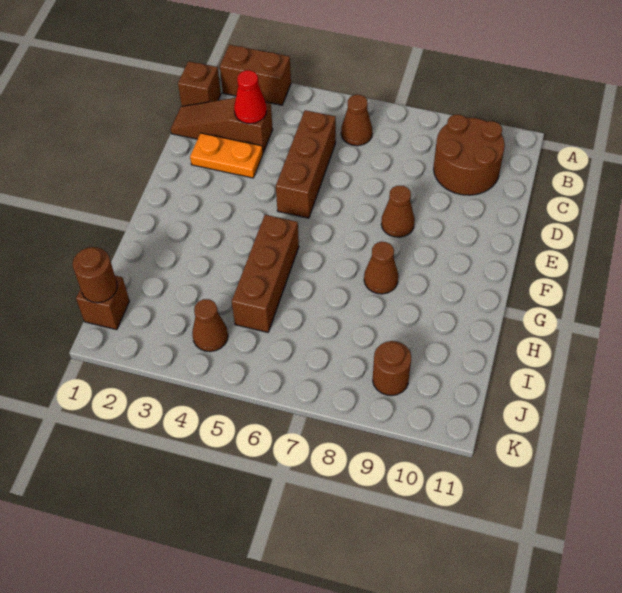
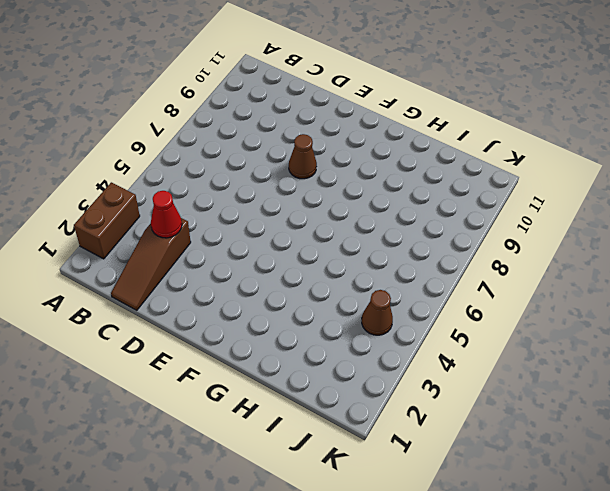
none -> brown 1x1 brick [178,61,221,106]
none -> brown 1x1 cone [341,95,372,146]
none -> brown 2x2 round brick [434,115,505,195]

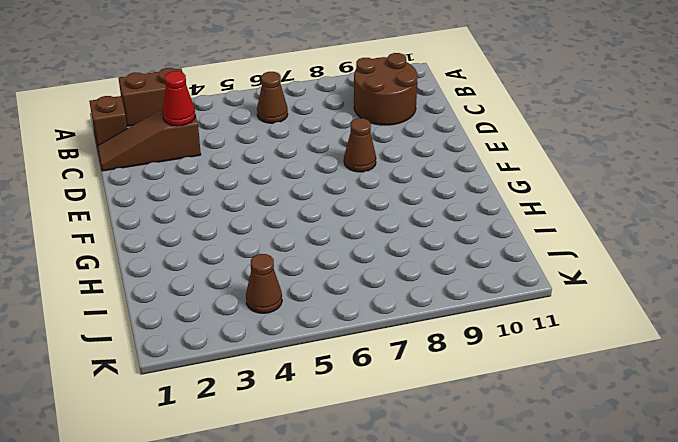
none -> brown 1x3 brick [276,110,336,218]
none -> orange 1x2 plate [190,133,263,178]
none -> brown 1x3 brick [232,215,299,332]

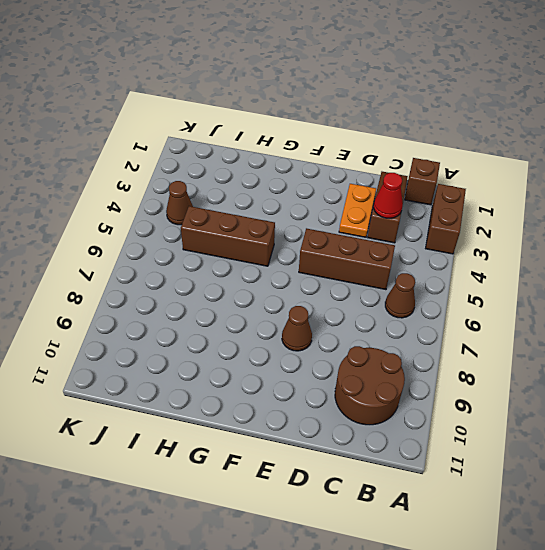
none -> brown 1x1 cone [364,242,398,294]
none -> brown 1x1 brick [76,276,129,330]
none -> brown 1x1 round brick [373,341,411,396]

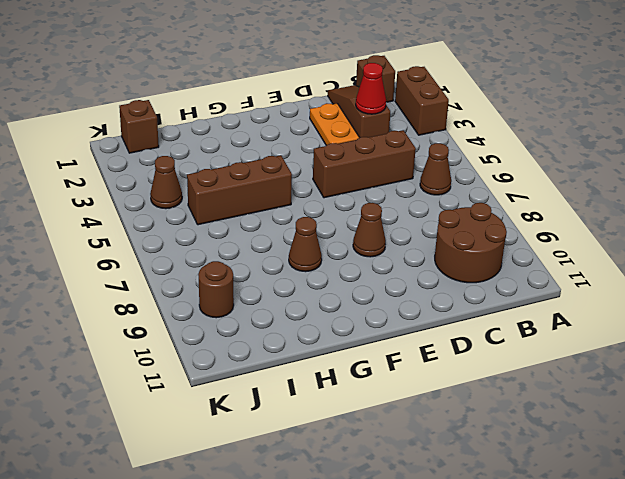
none -> brown 1x1 round brick [73,247,117,303]

